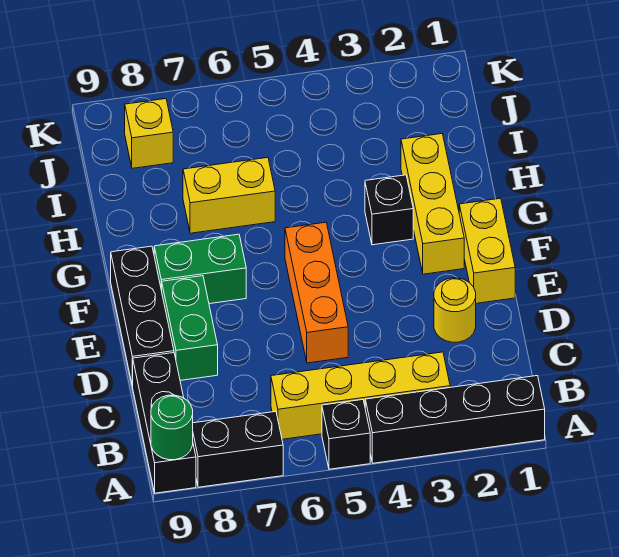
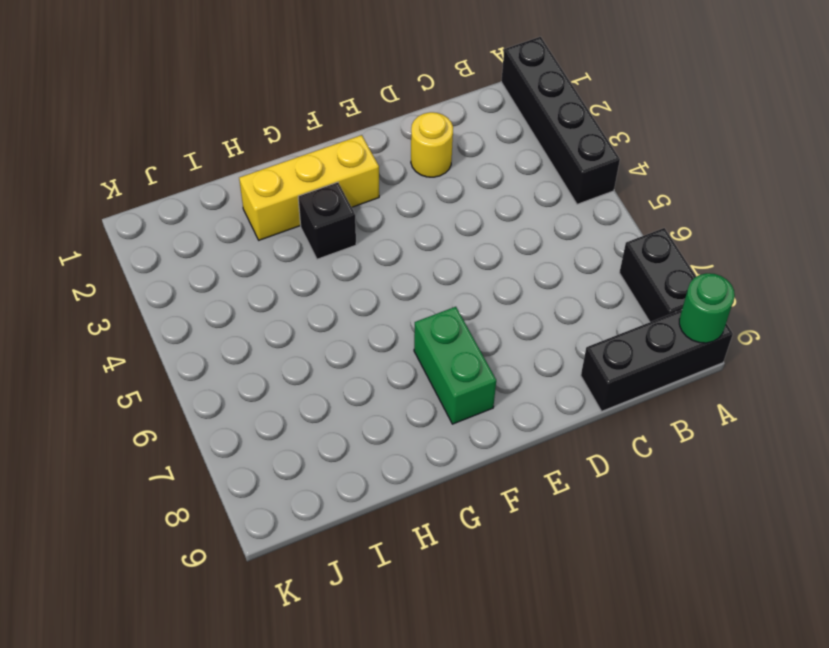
none -> black 1x1 brick [322,400,370,469]
none -> yellow 1x4 brick [271,352,450,439]
none -> orange 1x3 brick [285,222,348,363]

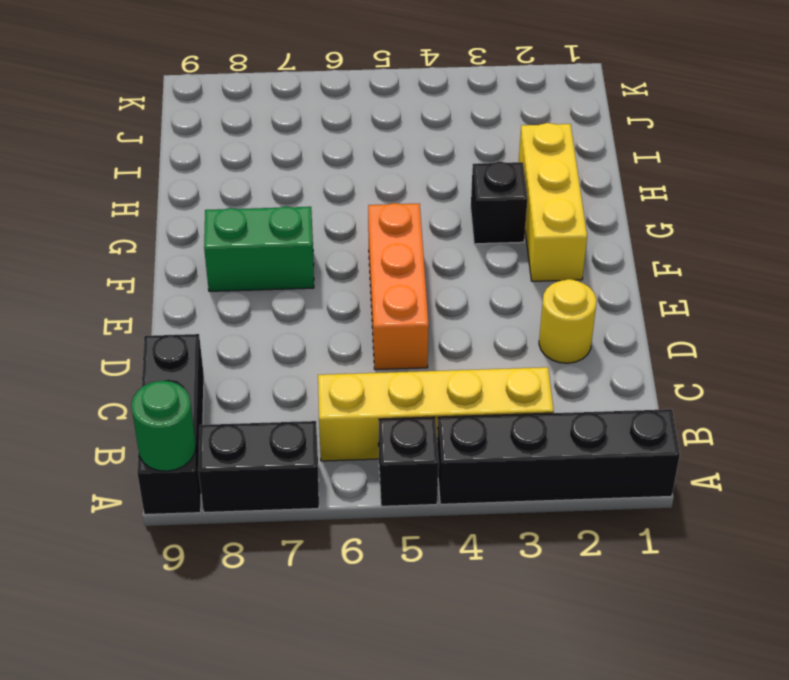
none -> green 1x2 brick [162,276,218,380]
none -> black 1x3 brick [111,246,174,387]
none -> yellow 1x2 brick [459,198,515,303]

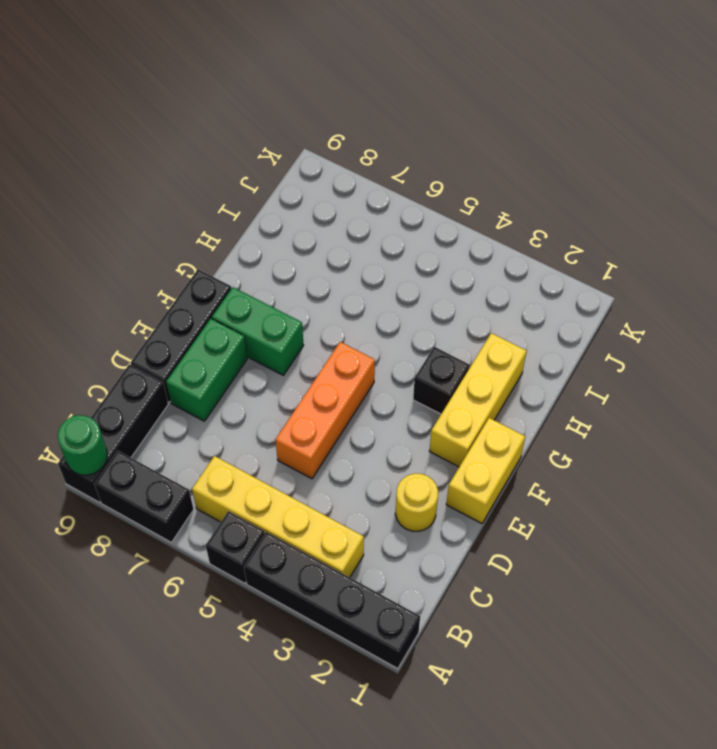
none -> yellow 1x2 brick [183,157,275,233]
none -> yellow 1x1 brick [125,99,173,168]

